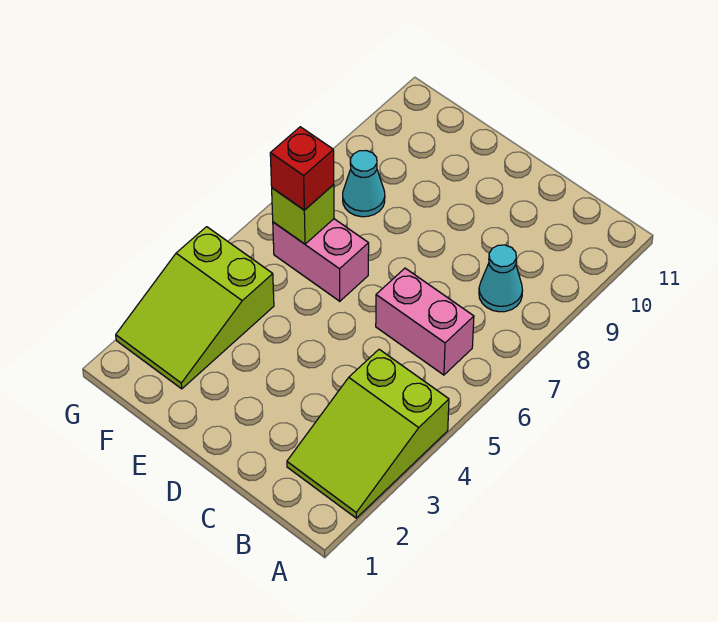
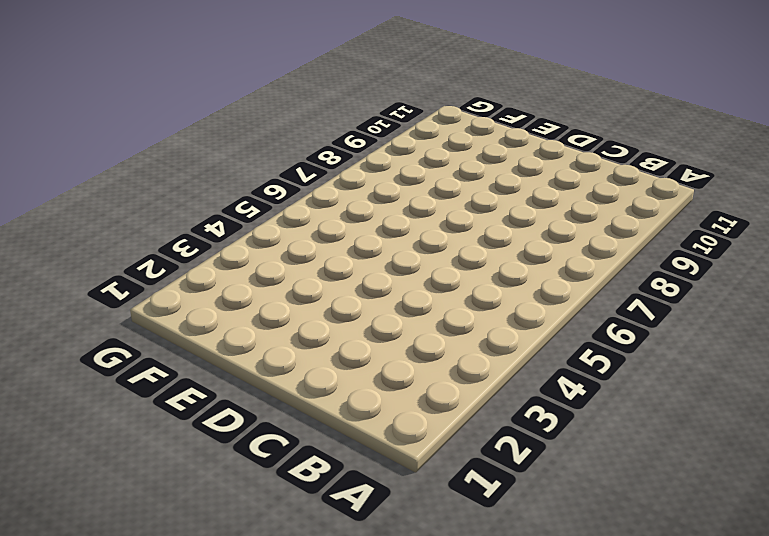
none -> lime 2x3 slope [287,349,449,518]
none -> pink 1x2 brick [376,268,474,375]

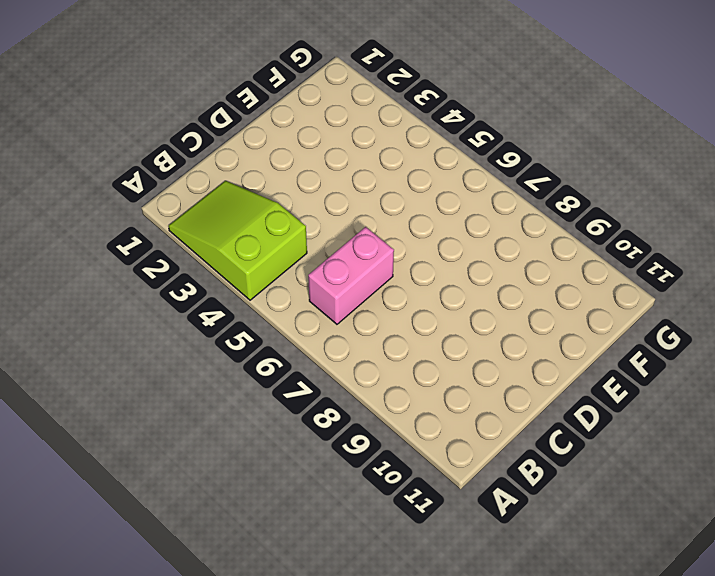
none -> cyan 1x1 cone [479,245,523,312]
none -> pink 1x2 brick [273,219,369,301]

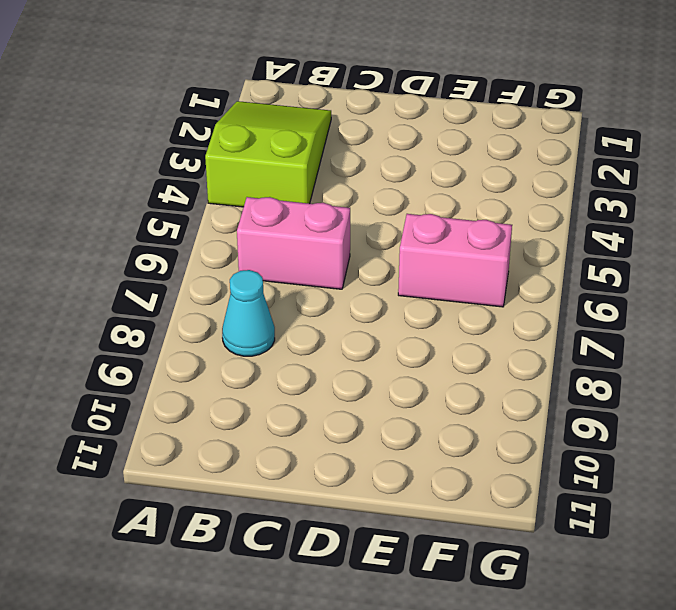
none -> lime 2x3 slope [116,227,274,389]
none -> cyan 1x1 cone [343,151,385,217]

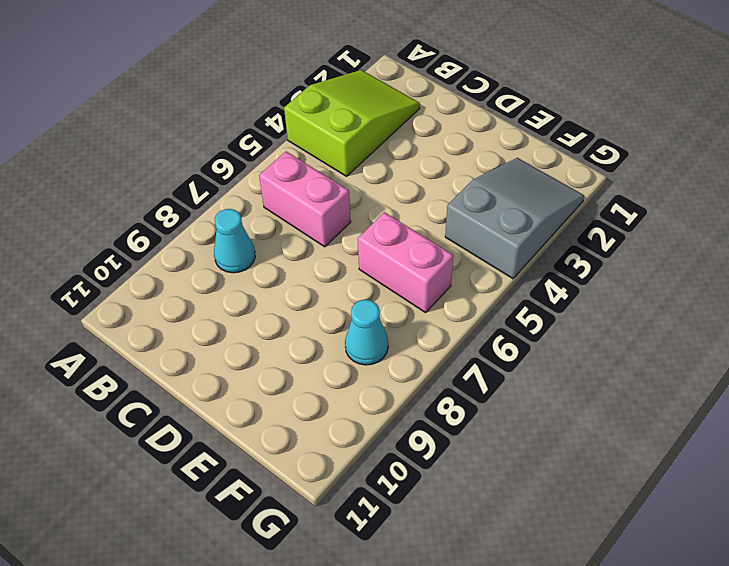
grey 2x3 slope [445,158,584,279] -> lime 2x3 slope [116,227,274,389]
none -> lime 1x1 brick [272,185,334,244]
none -> red 1x1 brick [270,127,334,210]

